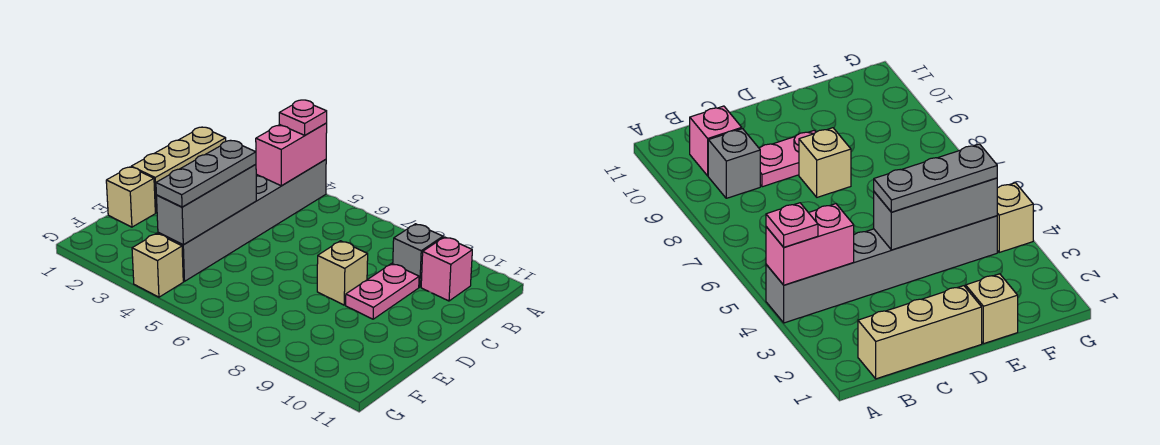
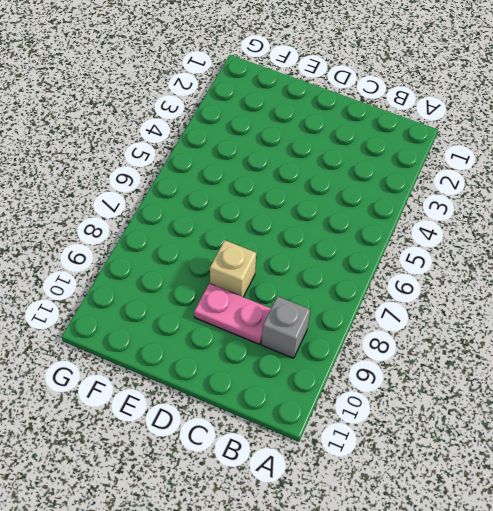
none -> grey 1x6 brick [158,160,326,281]
none -> tan 1x3 brick [131,127,226,213]
none -> pink 1x1 brick [421,237,472,301]

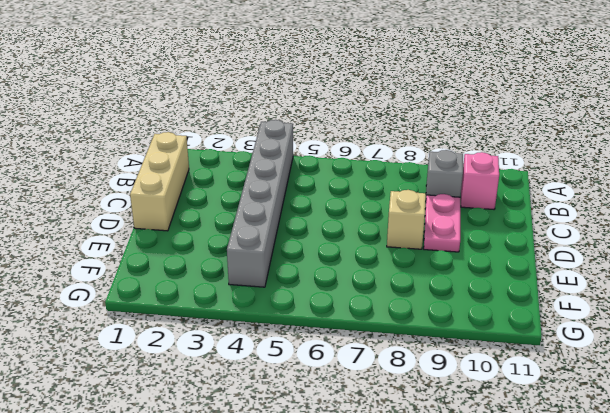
none -> tan 1x1 brick [106,167,155,227]
none -> tan 1x1 brick [132,233,183,297]
none -> pink 1x2 brick [256,123,327,186]

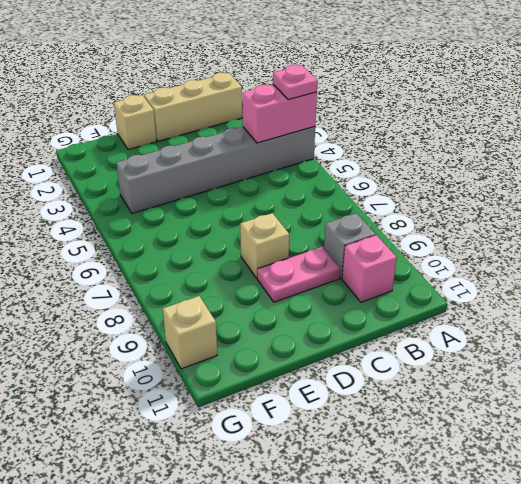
tan 1x1 brick [163,296,217,369] -> tan 1x1 brick moved to [132,233,183,297]
none -> grey 1x3 brick [156,164,256,245]
none -> grey 1x3 plate [156,140,256,207]

